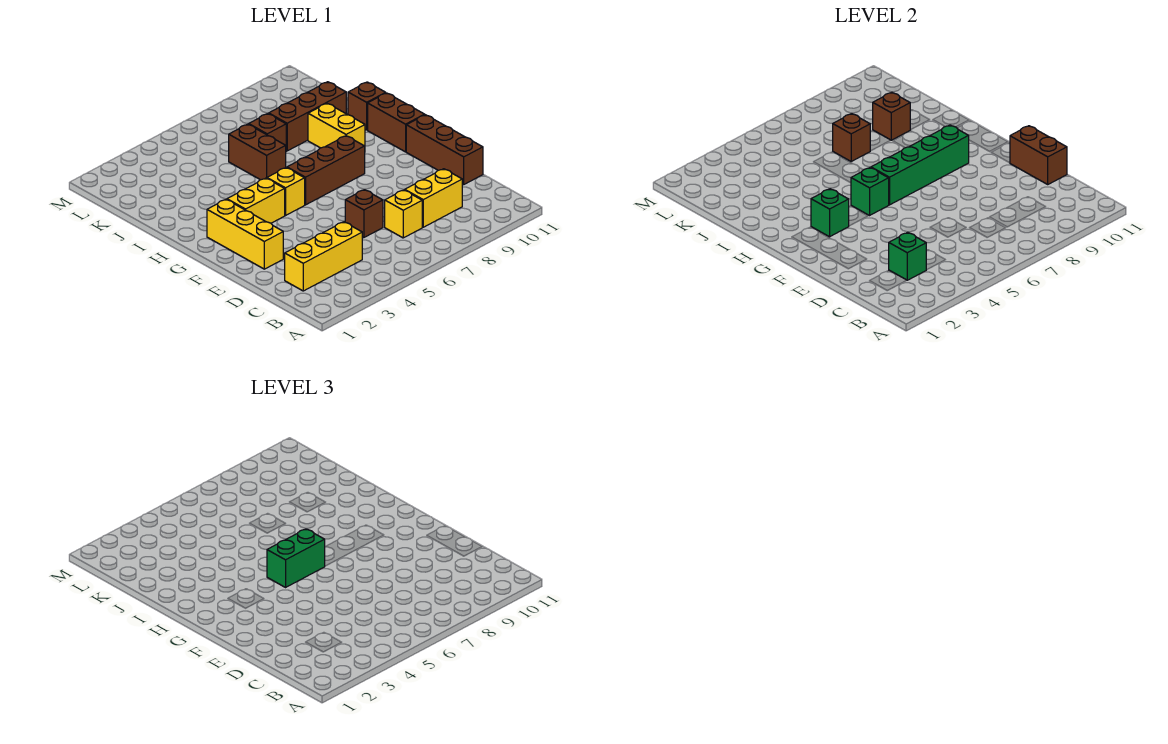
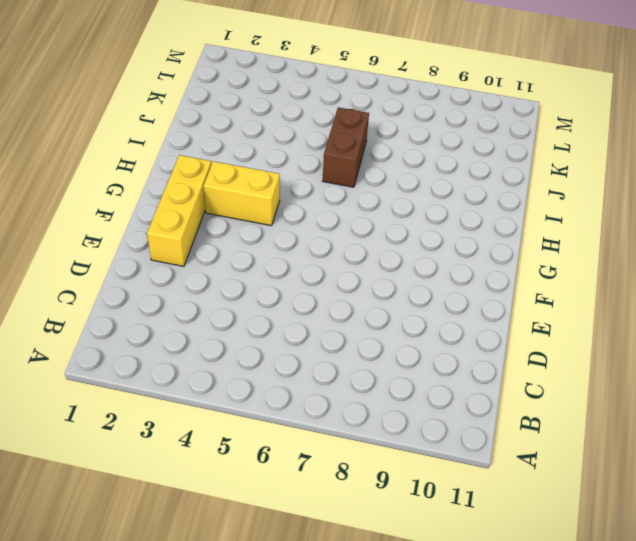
none -> yellow 1x3 brick [285,222,362,291]
none -> yellow 1x1 brick [385,190,422,238]
none -> yellow 1x2 brick [405,169,462,227]

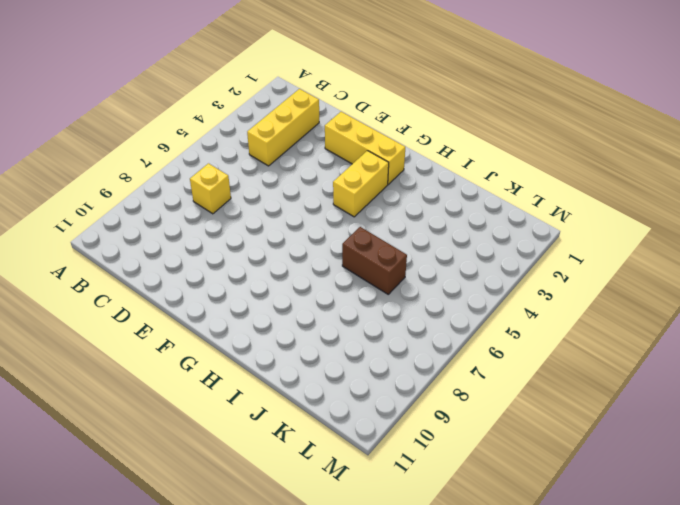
none -> yellow 1x2 brick [405,169,462,227]
none -> brown 1x1 brick [345,190,383,238]
none -> brown 1x3 brick [406,115,483,184]

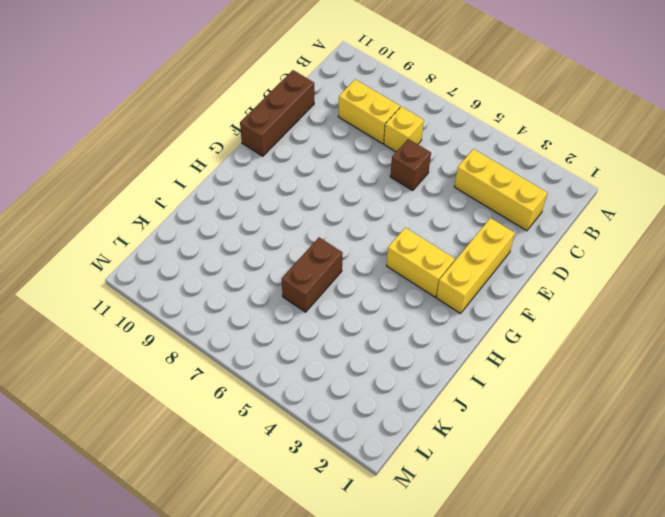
none -> yellow 1x1 brick [267,168,305,215]
none -> brown 1x3 brick [287,136,365,205]
none -> brown 1x2 brick [368,93,425,152]

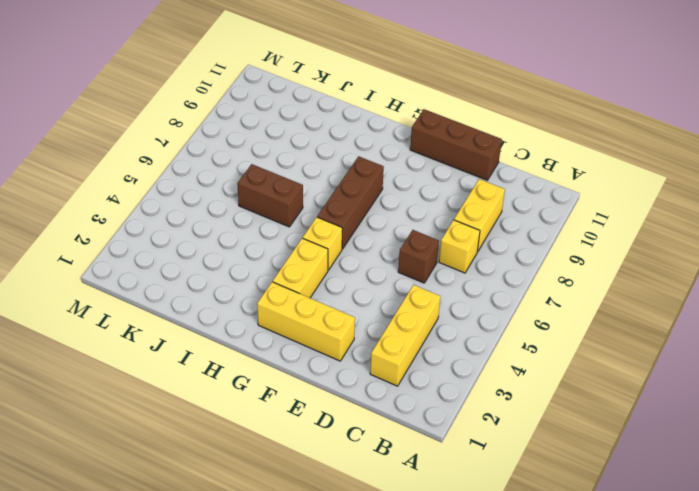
none -> brown 1x2 brick [368,93,425,152]
none -> yellow 1x2 brick [308,103,365,148]
none -> brown 1x1 brick [348,82,385,130]

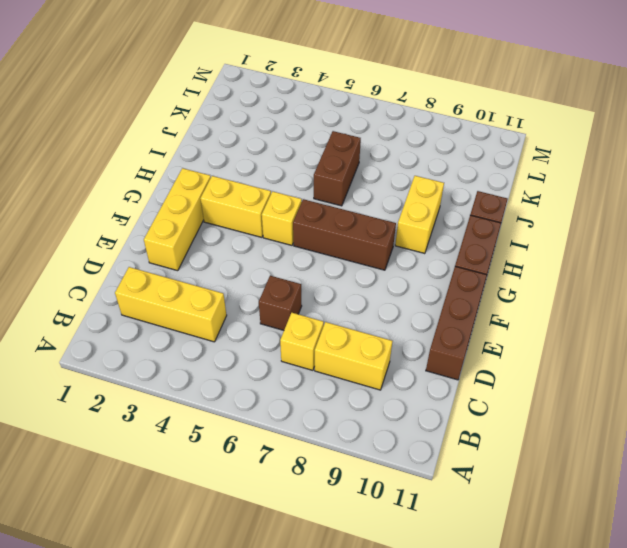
none -> brown 1x1 brick [249,114,286,146]
none -> brown 1x3 brick [269,82,346,151]
none -> green 1x1 brick [889,232,926,280]

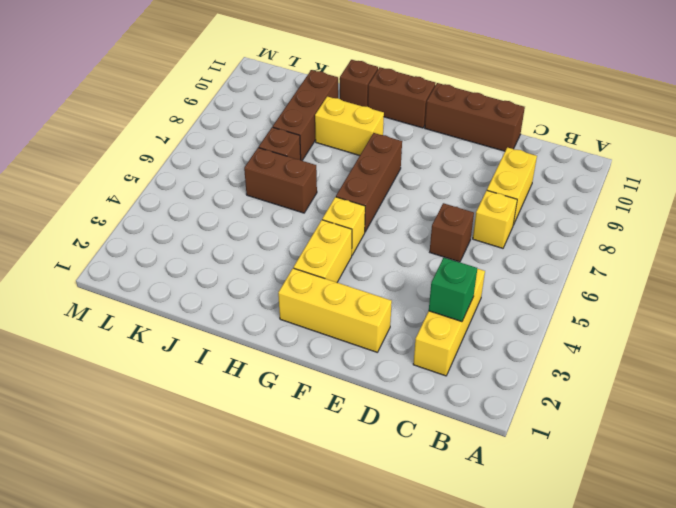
none -> brown 1x2 brick [1010,126,1067,184]
none -> green 1x1 brick [811,189,849,237]
none -> green 1x1 brick [851,168,889,215]

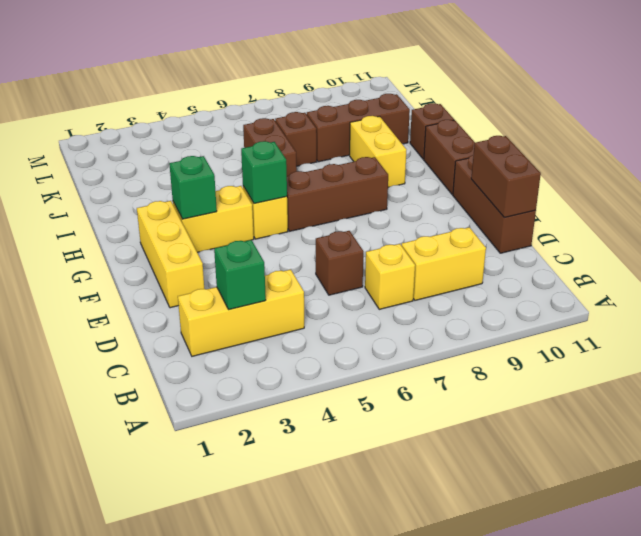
none -> green 1x4 brick [871,125,969,205]
none -> brown 1x1 brick [833,114,871,161]
none -> brown 1x1 brick [873,92,910,140]

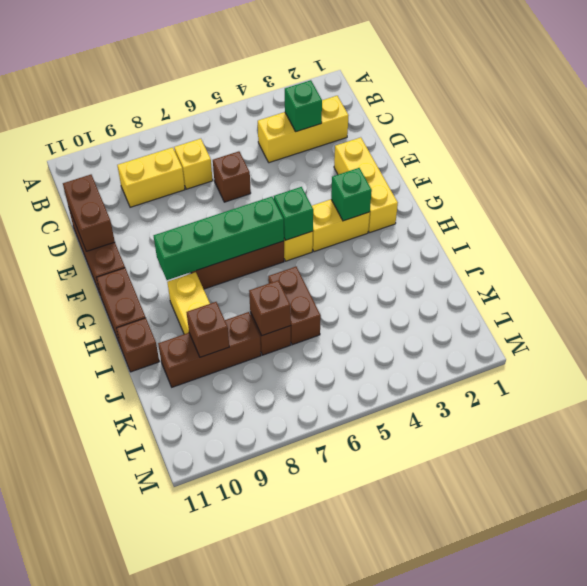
none -> green 1x2 brick [267,529,325,587]

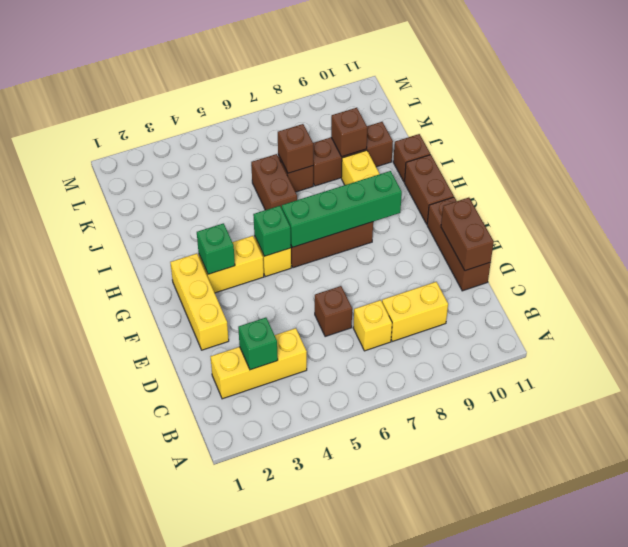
none -> green 1x2 brick [267,529,325,587]

